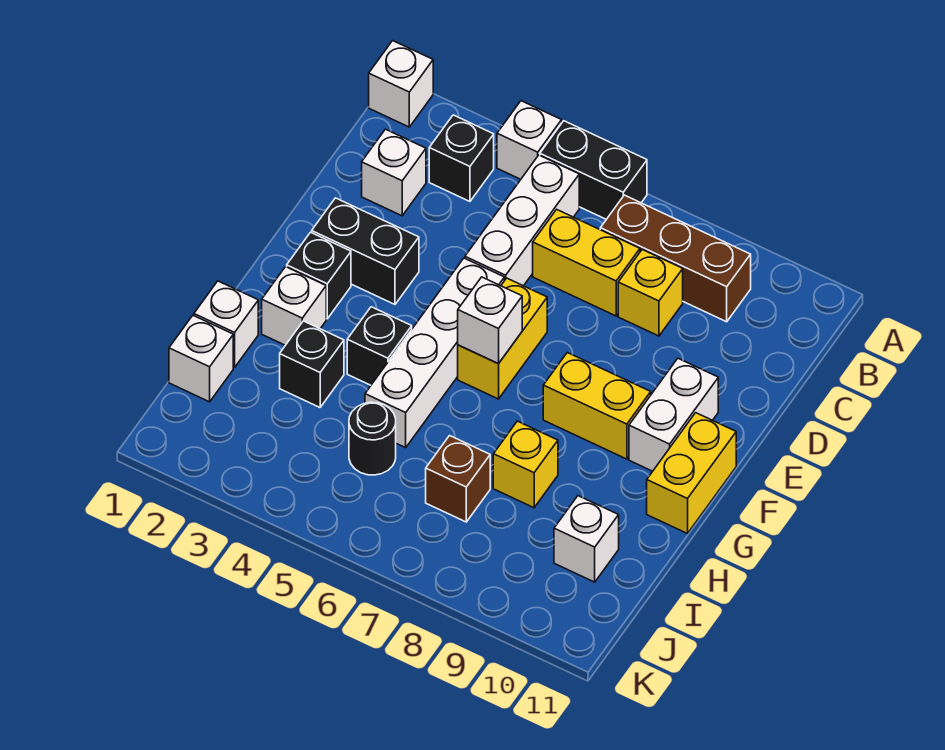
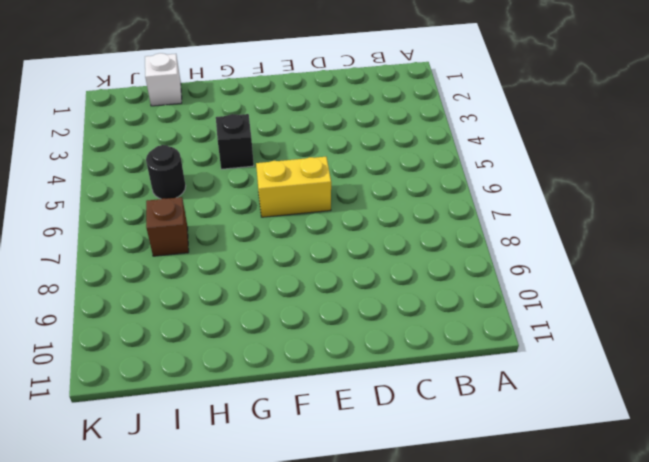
none -> white 1x1 brick [369,41,433,127]
none -> white 1x1 brick [497,101,562,179]
none -> black 1x2 brick [540,121,647,219]

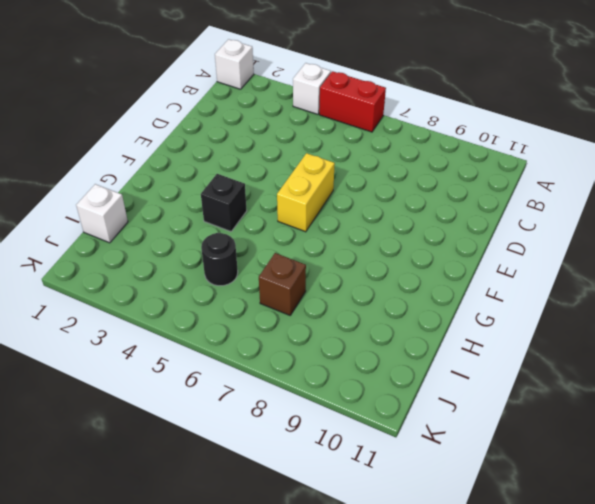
red 1x2 brick [319,71,386,132] -> black 1x2 brick [540,121,647,219]
none -> black 1x1 brick [429,115,494,201]
none -> white 1x3 brick [465,155,579,286]
none -> brown 1x3 brick [600,195,751,322]

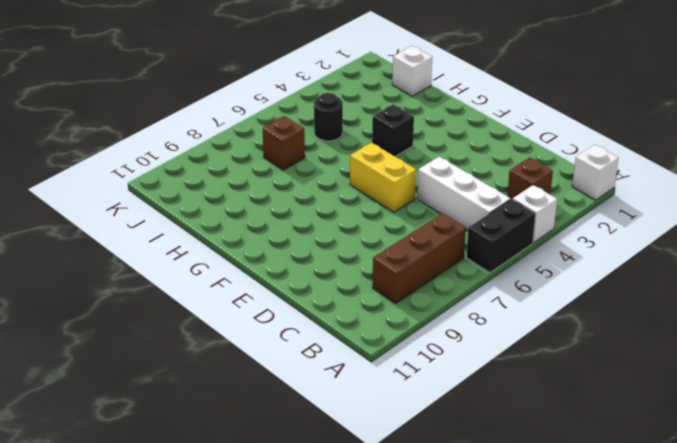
brown 1x1 brick [507,157,553,200] -> black 1x1 brick [429,115,494,201]
none -> white 1x1 brick [362,129,426,216]
none -> yellow 1x2 brick [533,209,640,316]
none -> yellow 1x1 brick [618,250,683,336]

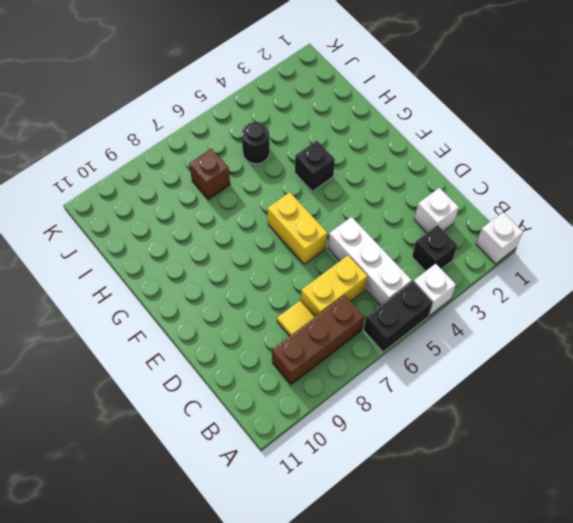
yellow 1x1 tile [277,301,315,336] -> yellow 1x1 brick [618,250,683,336]
none -> black 1x2 brick [312,198,419,304]
none -> white 1x4 brick [365,258,504,448]
none -> white 1x2 brick [629,359,718,471]

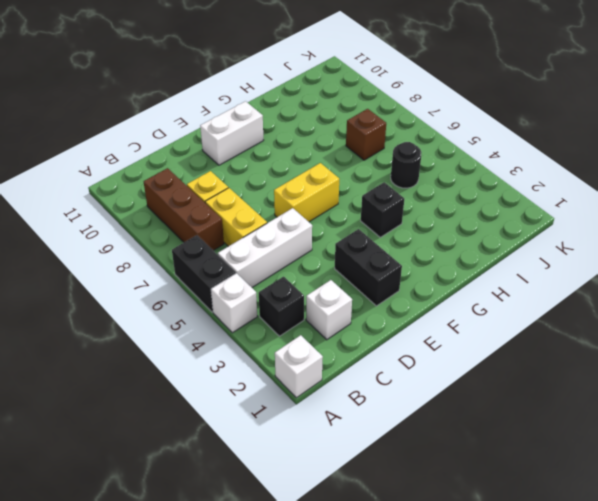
none -> white 1x4 brick [365,258,504,448]
none -> black 1x1 brick [287,232,351,319]
none -> yellow 1x2 brick [543,353,651,459]

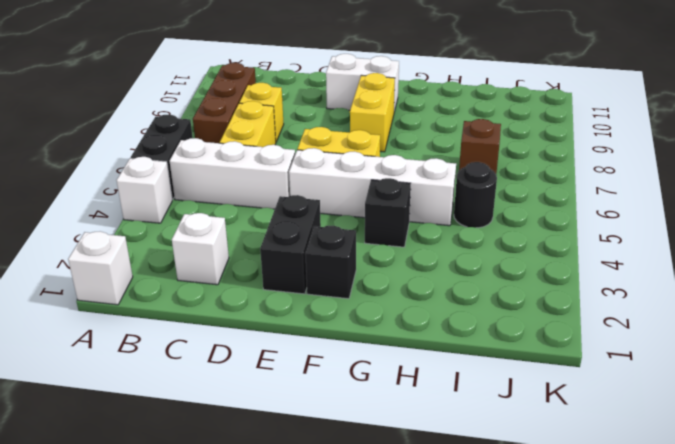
none -> black 1x1 brick [429,115,494,201]
none -> yellow 1x2 brick [647,413,736,534]
none -> white 1x1 brick [262,267,326,345]

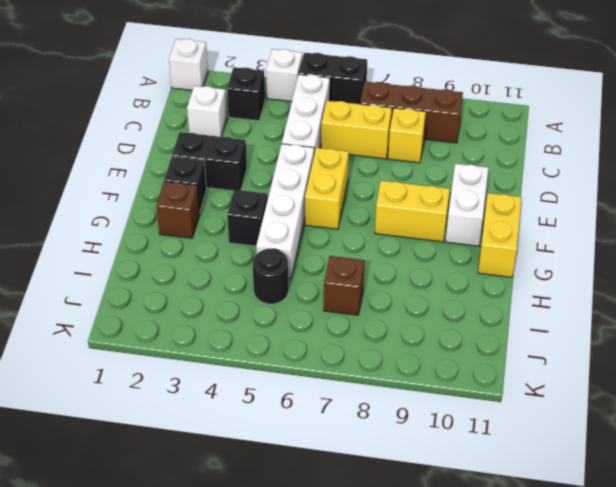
brown 1x1 brick [156,181,200,238] -> white 1x1 brick [262,267,326,345]
none -> white 1x1 brick [194,281,258,367]
none -> black 1x1 brick [280,321,344,407]
none -> yellow 1x1 brick [493,421,558,508]

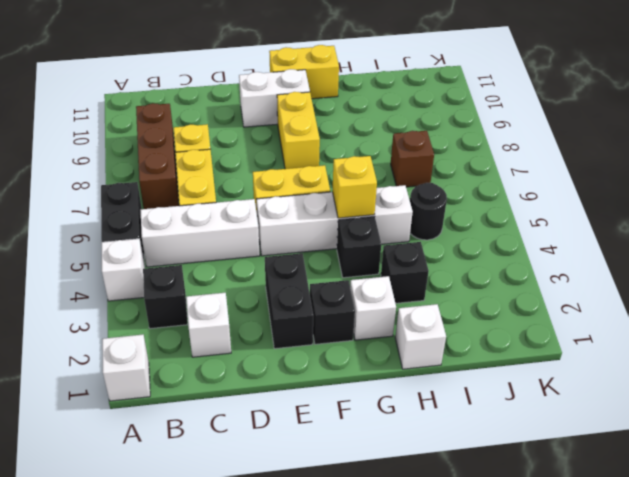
yellow 1x1 brick [332,156,377,218] -> yellow 1x1 brick moved to [493,421,558,508]
none -> white 1x1 brick [169,316,233,402]
none -> white 1x1 brick [554,496,619,582]
none -> white 1x1 brick [458,277,522,364]

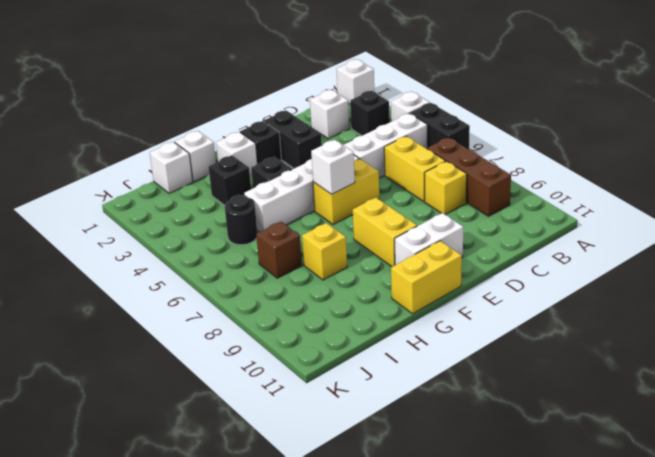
none -> white 1x1 brick [554,496,619,582]

